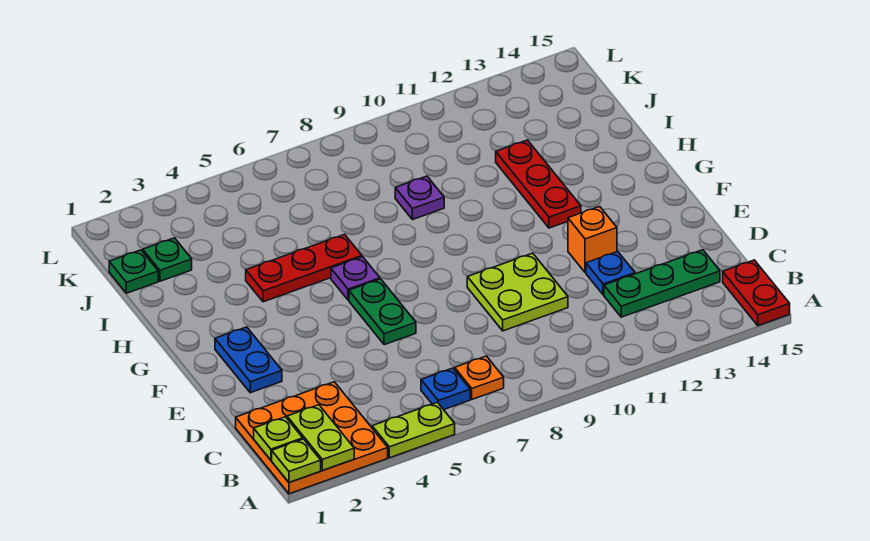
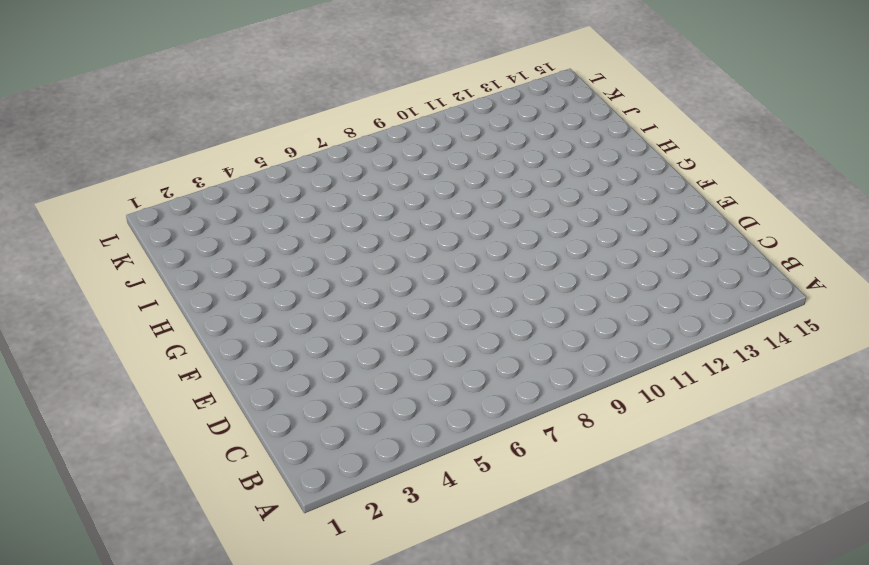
none -> orange 3x3 plate [236,382,388,494]
none -> lime 1x2 plate [372,402,455,458]
none -> red 1x2 plate [723,260,790,326]

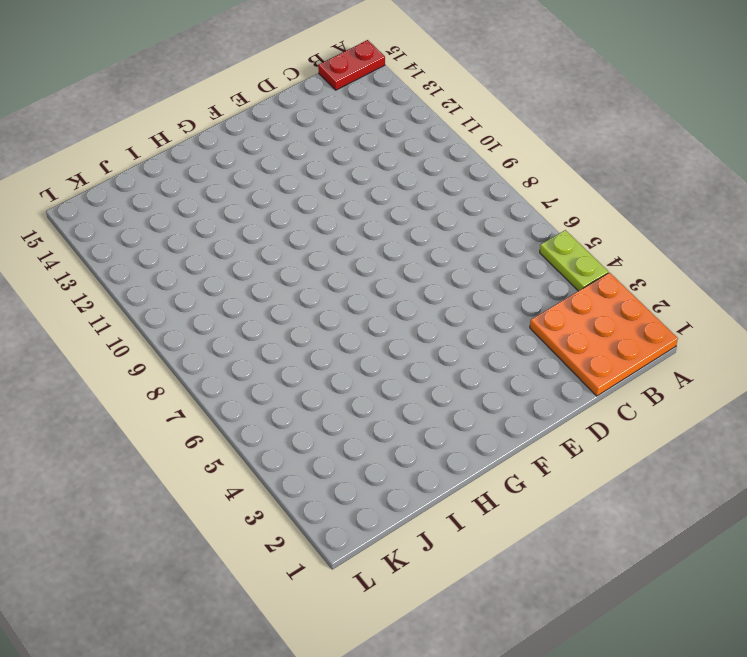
none -> blue 1x1 plate [421,368,470,410]
none -> orange 1x1 plate [455,356,504,399]
none -> green 1x3 plate [604,250,720,317]

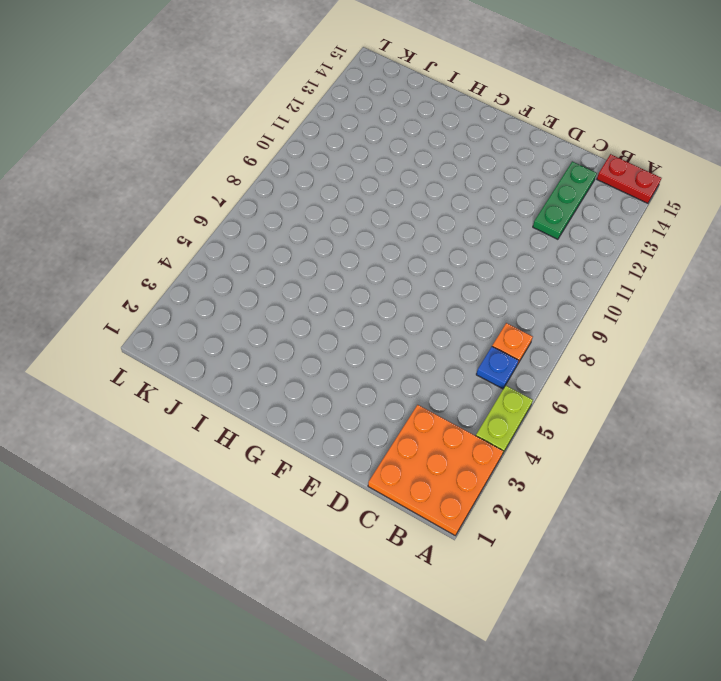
none -> lime 2x2 plate [467,253,568,331]
none -> blue 1x1 plate [586,252,635,295]
none -> blue 1x2 plate [215,327,282,393]

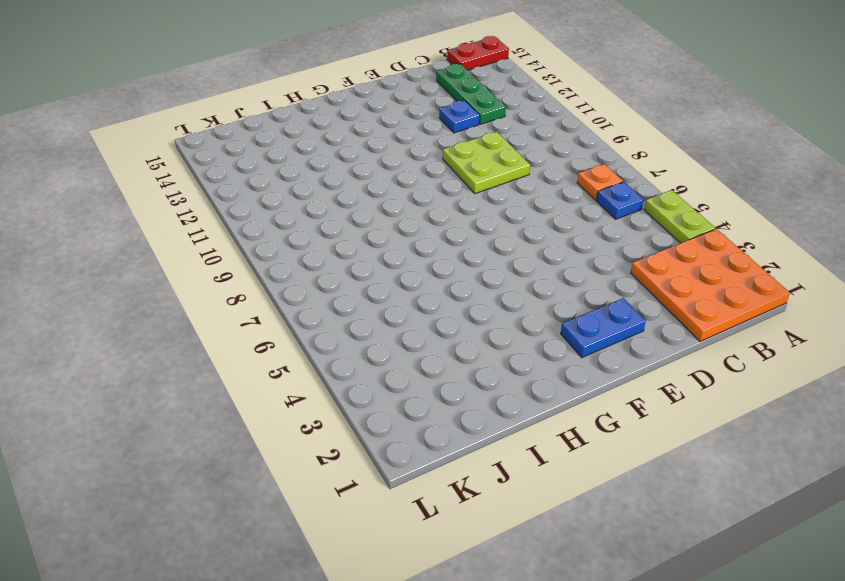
none -> green 1x2 plate [349,279,416,345]
none -> orange 1x1 brick [568,207,617,273]
none -> purple 1x1 plate [331,257,380,300]

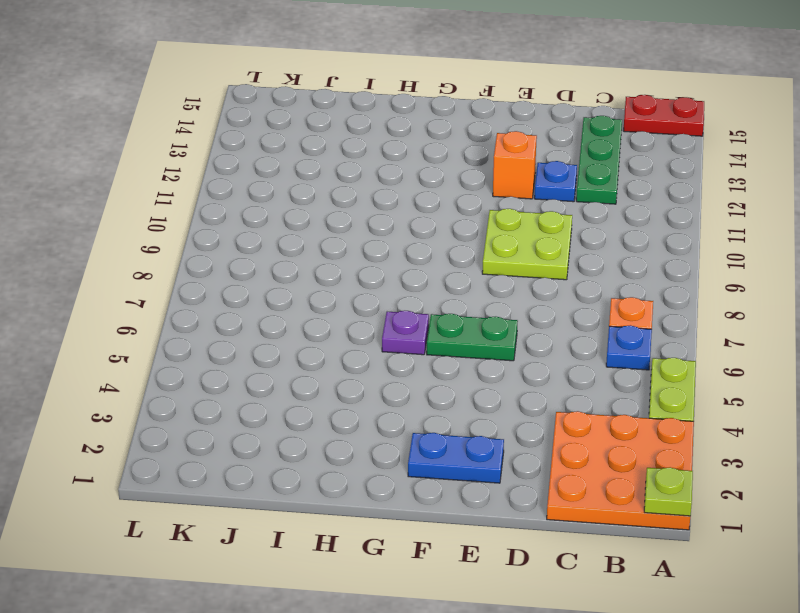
none -> red 1x3 plate [496,140,581,228]
none -> red 1x3 plate [246,234,362,302]
none -> purple 1x1 plate [395,176,444,220]

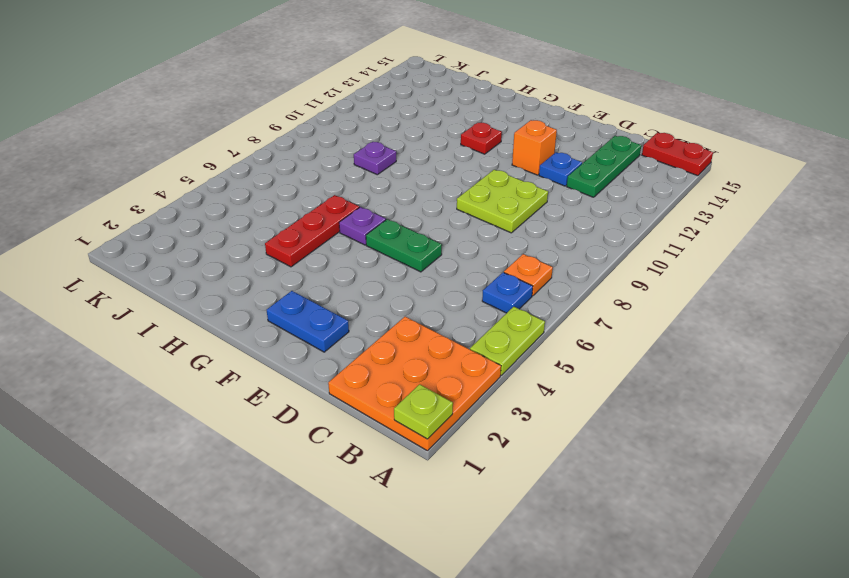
red 1x1 plate [461,123,502,154] -> red 1x3 plate [496,140,581,228]
none -> green 1x1 plate [109,250,158,293]
none -> green 1x1 plate [143,238,192,281]
none -> lime 1x2 plate [287,405,354,470]

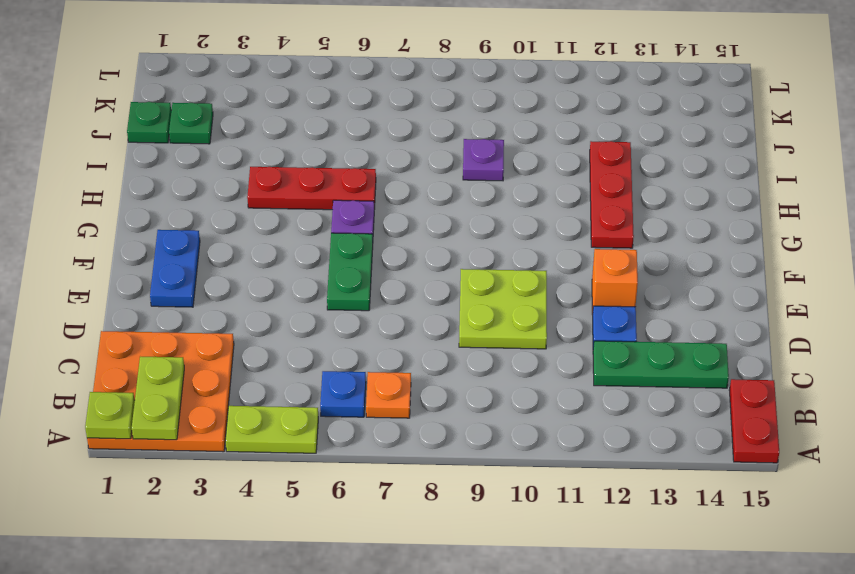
none -> lime 1x1 plate [254,417,303,460]

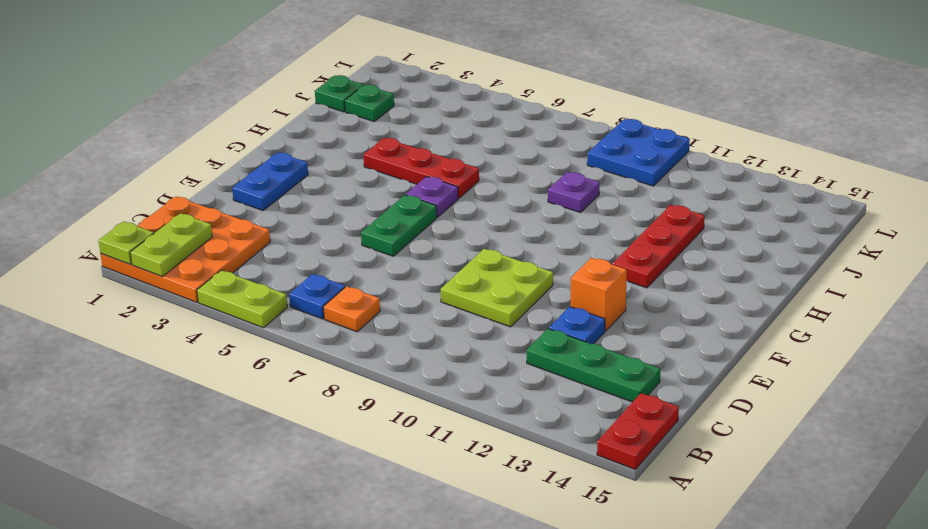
blue 2x2 plate [587,119,690,186] -> none
none -> lime 1x1 plate [254,417,303,460]

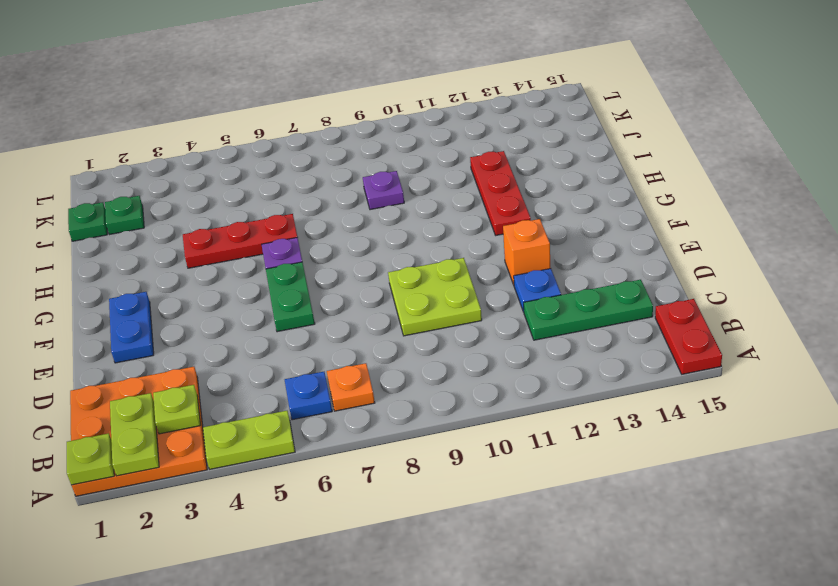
lime 1x1 plate [153,385,200,434] -> lime 1x1 plate moved to [254,417,303,460]

